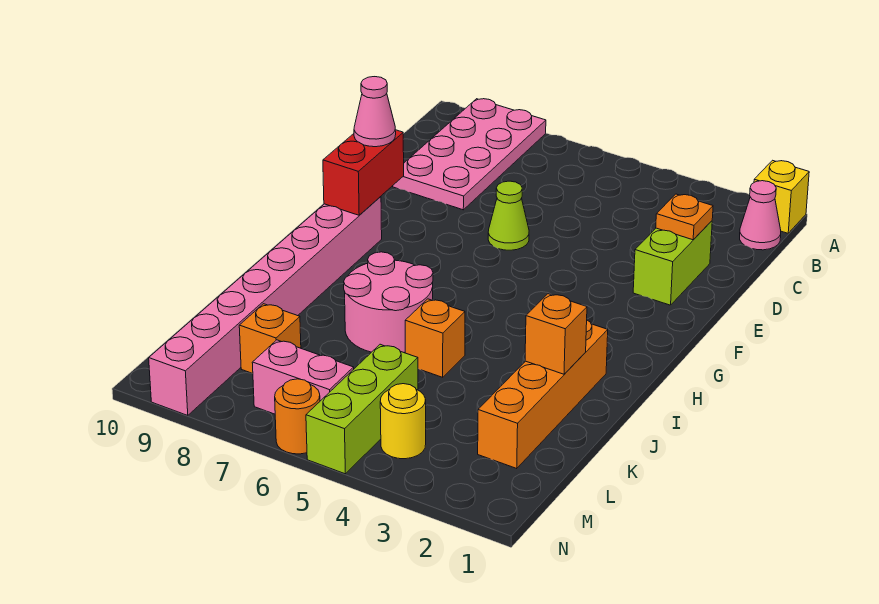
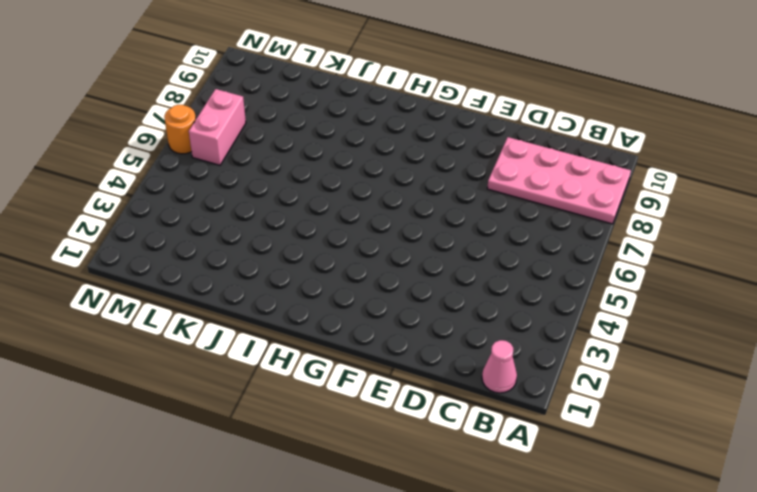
none -> yellow 1x1 brick [754,160,809,233]
none -> lime 1x2 brick [633,221,712,305]
none -> lime 1x1 cone [488,181,529,250]

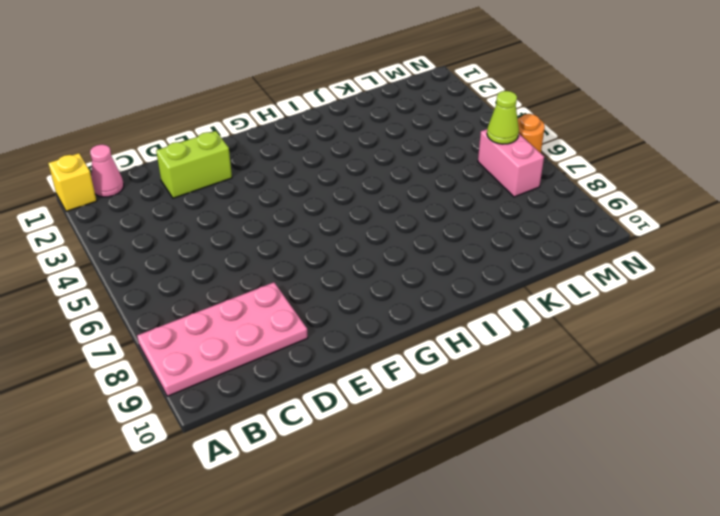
lime 1x1 cone [487,91,519,144] -> lime 1x1 cone moved to [488,181,529,250]
none -> pink 1x8 brick [149,197,382,416]
none -> orange 1x4 brick [478,320,608,468]
none -> pink 2x2 round brick [344,252,433,352]

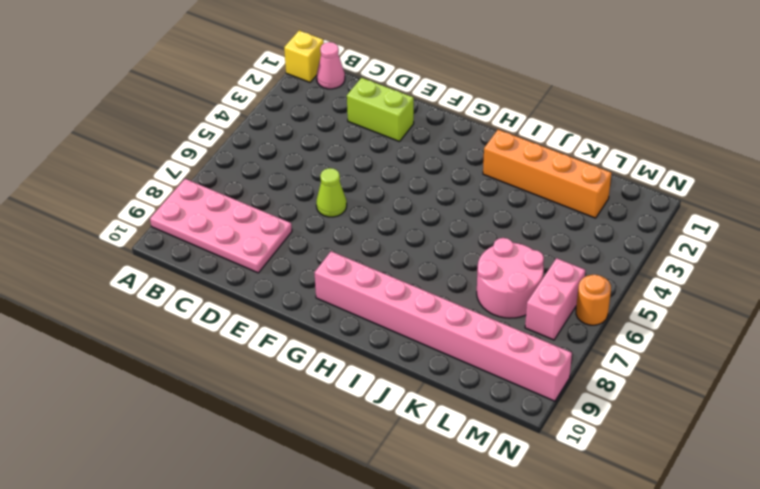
pink 2x2 round brick [477,238,544,318] -> pink 2x2 round brick moved to [344,252,433,352]
none -> orange 1x1 brick [405,299,465,377]
none -> lime 1x3 brick [306,344,418,474]
none -> orange 1x1 brick [239,304,301,374]

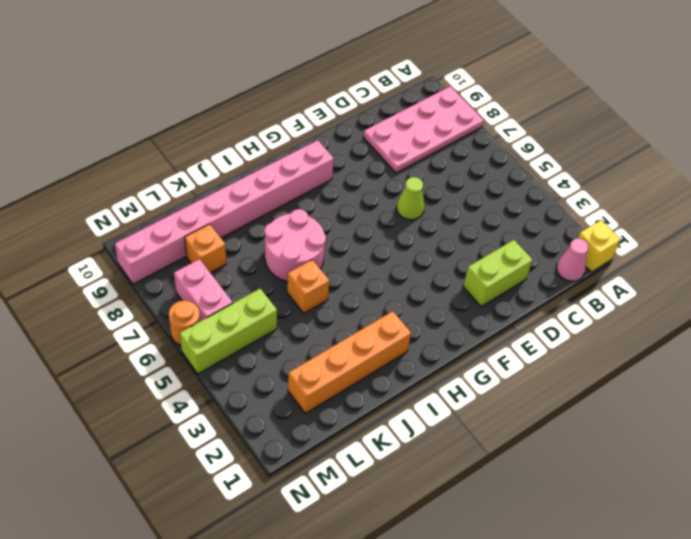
none -> yellow 1x1 round brick [380,384,426,459]
none -> orange 1x1 plate [656,194,713,240]
none -> red 1x2 brick [323,130,404,215]

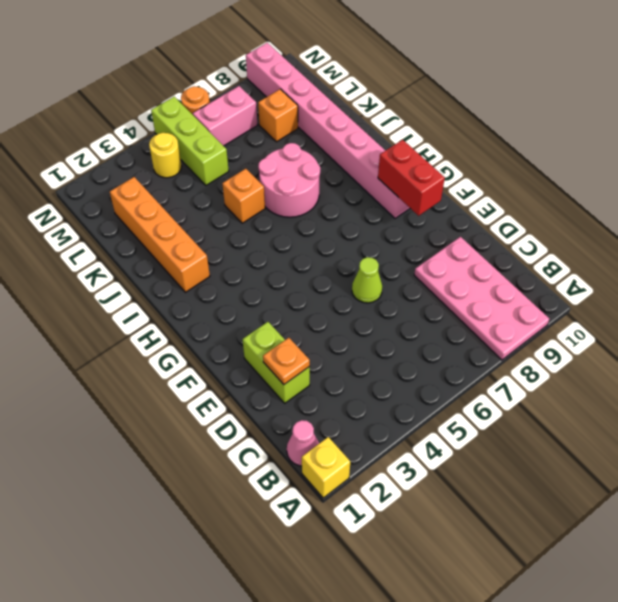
none -> orange 1x1 brick [525,294,587,374]
none -> pink 1x1 cone [354,77,396,147]

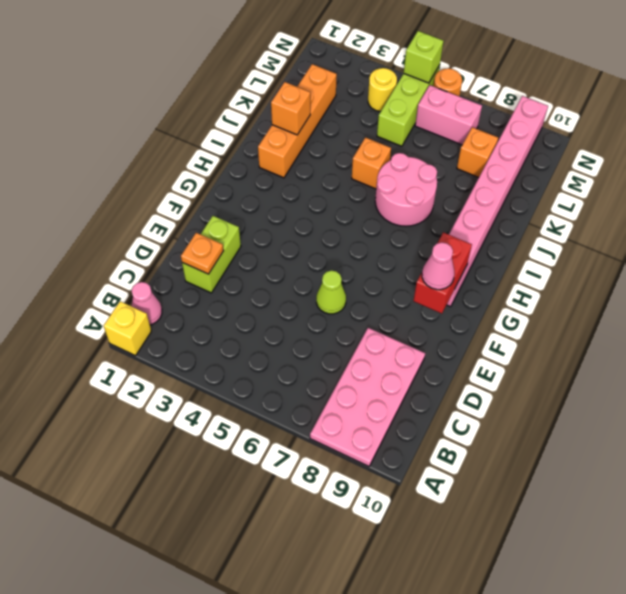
lime 1x1 brick [404,31,443,83] -> none

